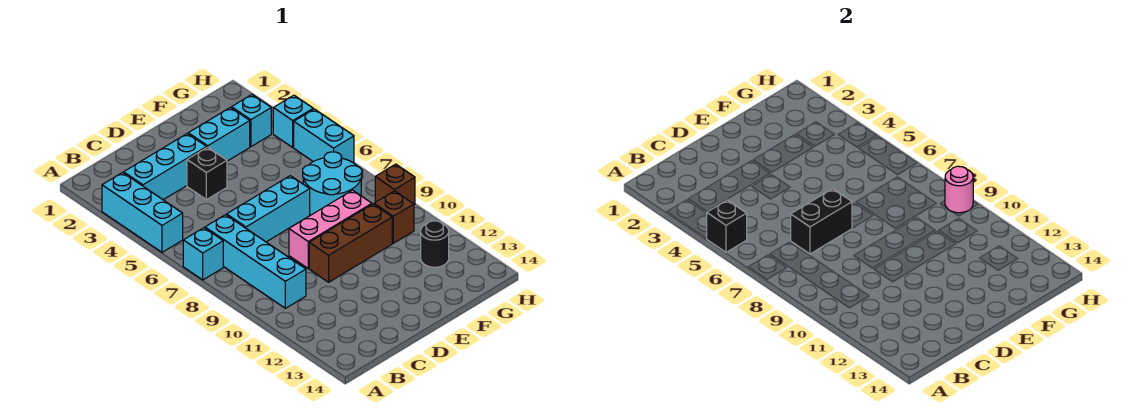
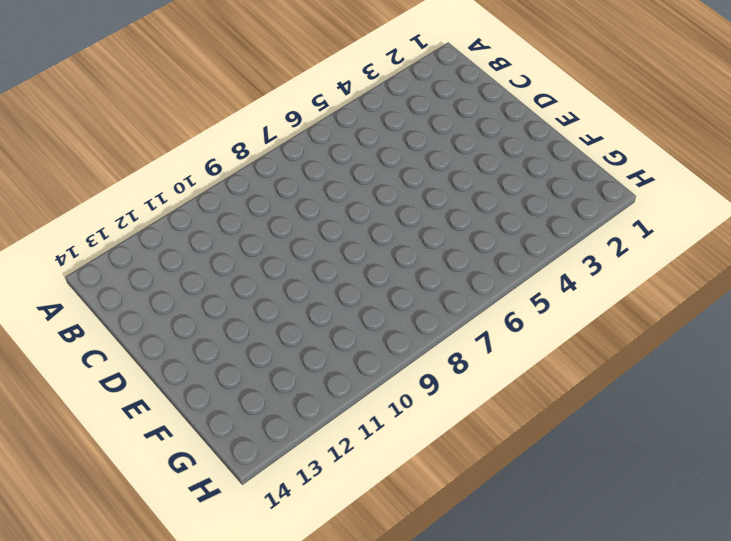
none -> cyan 1x3 brick [102,173,183,252]
none -> cyan 1x1 brick [183,228,223,280]
none -> cyan 1x3 brick [124,134,207,200]

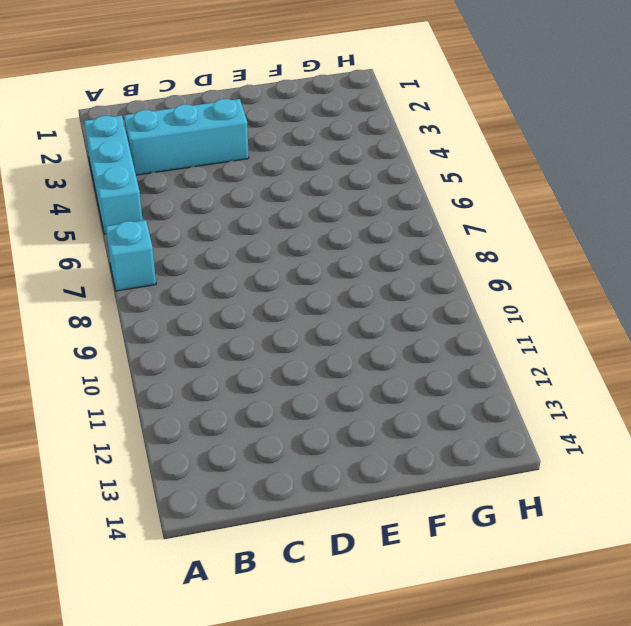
none -> cyan 1x4 brick [205,215,306,308]
none -> cyan 1x3 brick [227,176,310,242]
none -> black 1x1 brick [187,147,227,200]

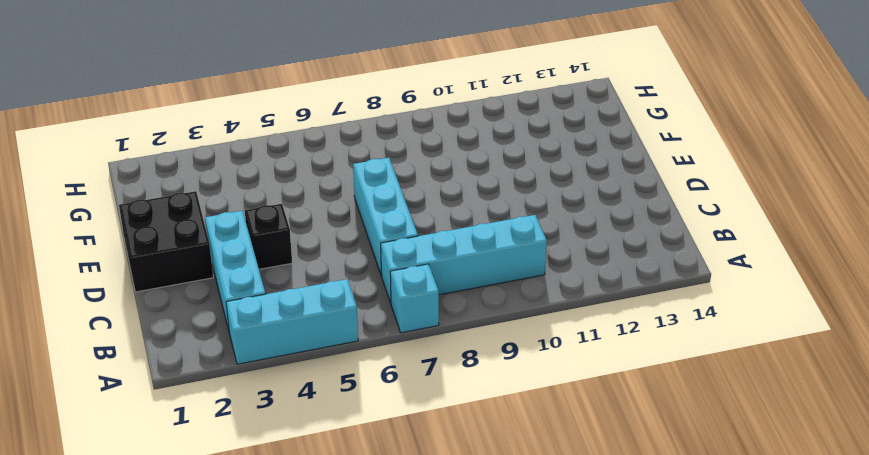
black 2x2 brick [119,191,213,292] -> none
none -> pink 1x3 brick [289,190,372,268]
none -> brown 1x3 brick [309,204,392,282]
none -> cyan 1x2 brick [188,108,250,161]

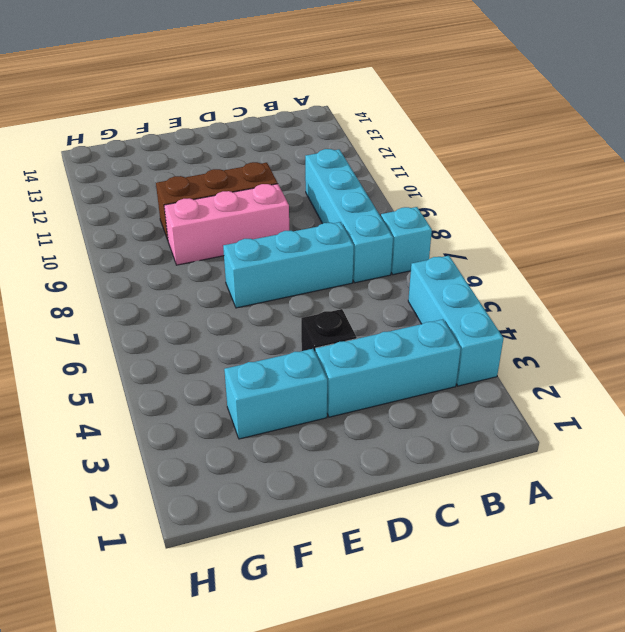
none -> cyan 2x2 round brick [303,152,362,215]
none -> cyan 1x1 brick [231,95,271,147]
none -> brown 1x1 brick [374,191,414,243]

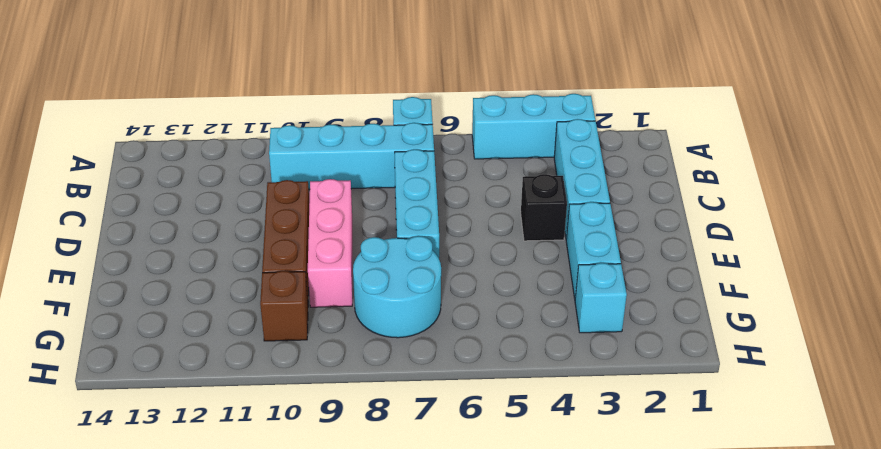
none -> black 1x1 round brick [421,221,449,267]
none -> cyan 1x1 brick [273,95,313,147]
none -> cyan 1x2 brick [294,109,354,163]

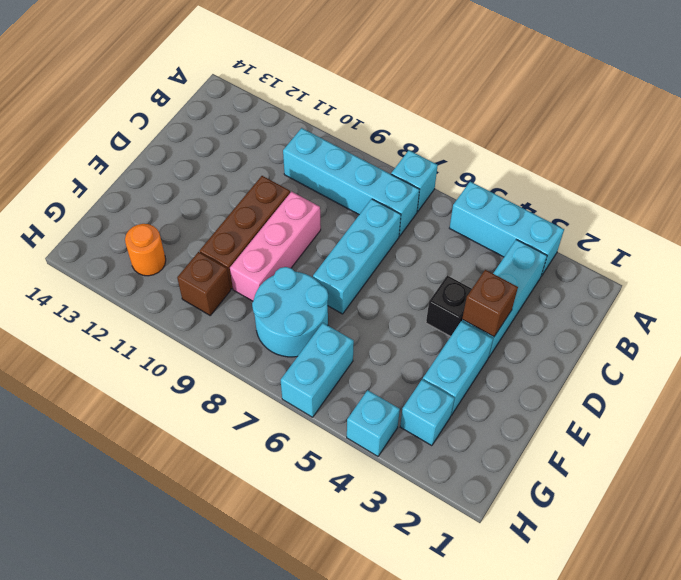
brown 1x1 brick [462,270,518,337] -> brown 1x1 brick moved to [375,164,415,205]
cyan 1x2 brick [281,323,354,417] -> cyan 1x2 brick turned to [294,109,354,163]
orange 1x1 round brick [125,224,166,276] -> black 1x1 round brick [421,221,449,267]
none -> black 1x1 brick [707,200,747,252]
none -> black 1x2 brick [791,189,852,254]
none -> pink 1x1 round brick [945,166,973,213]

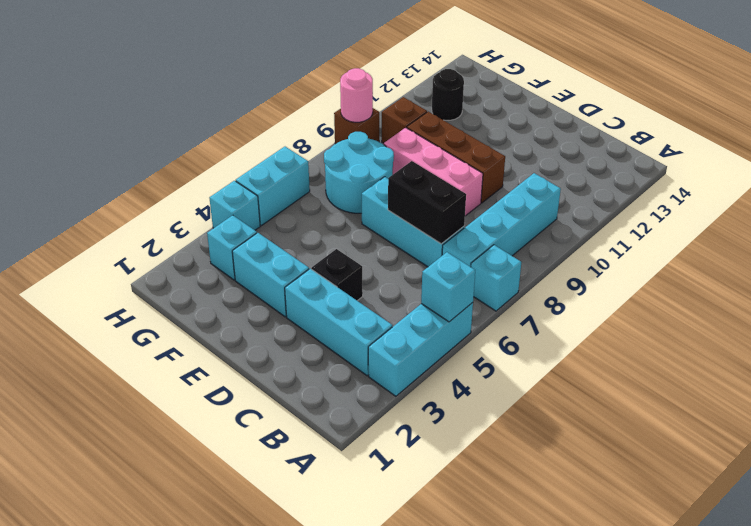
cyan 1x1 brick [421,252,475,322] -> black 1x1 brick [707,200,747,252]

